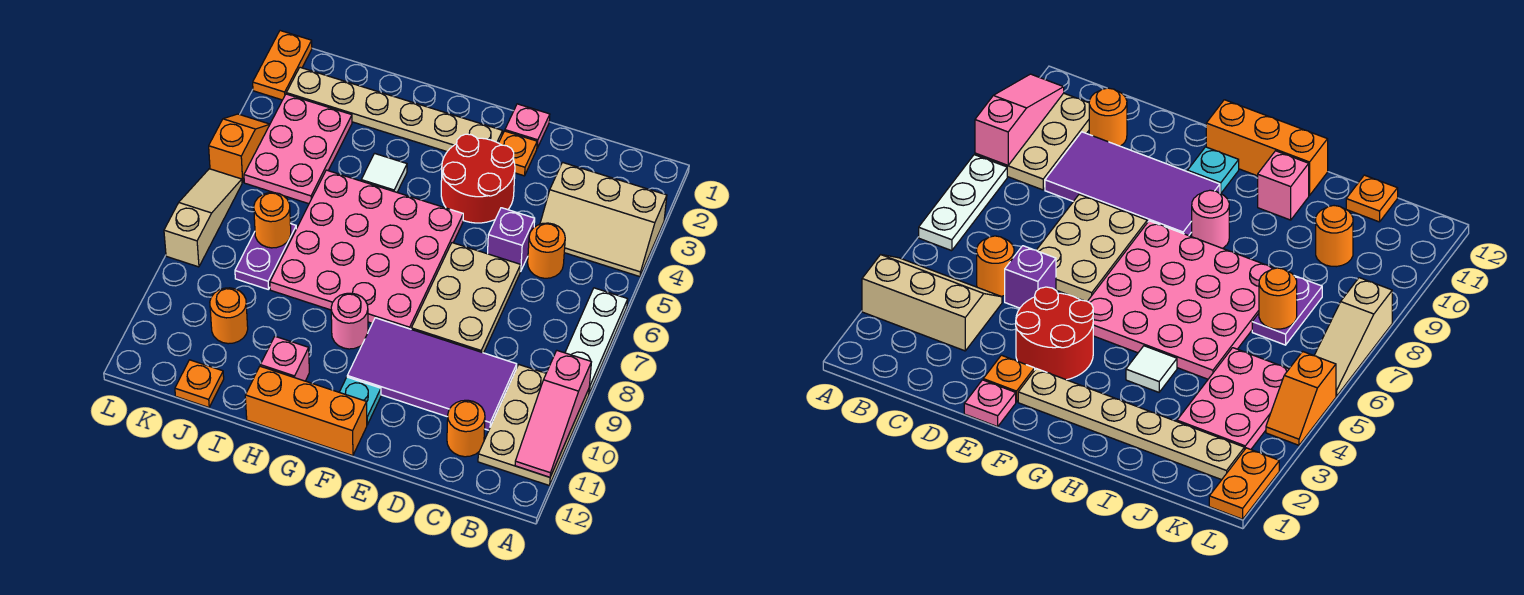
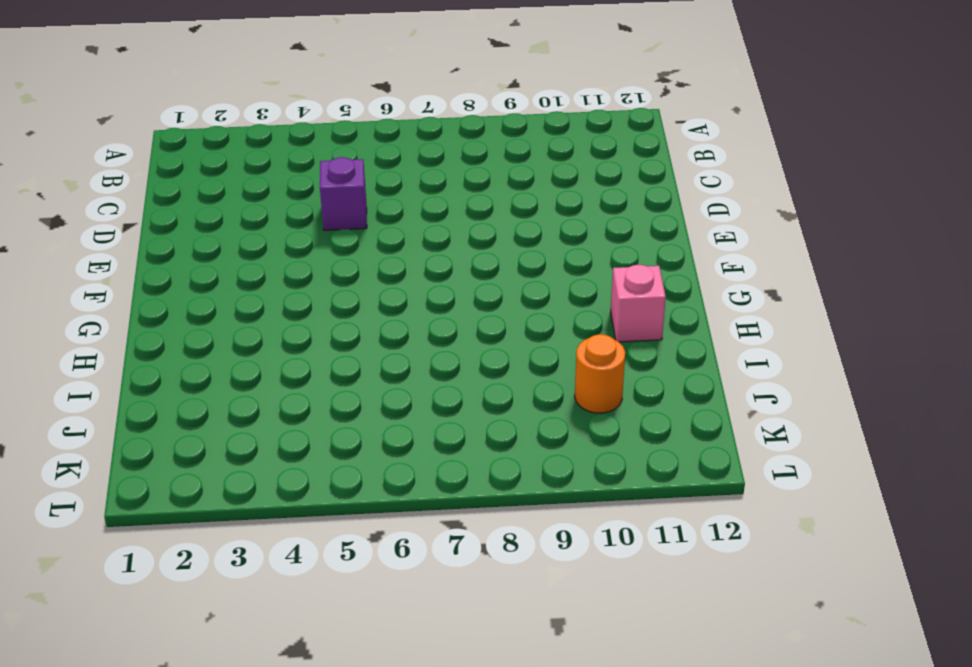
none -> tan 2x3 slope [540,162,667,277]
none -> white 1x3 plate [565,288,628,393]
none -> tan 2x3 plate [478,365,589,486]

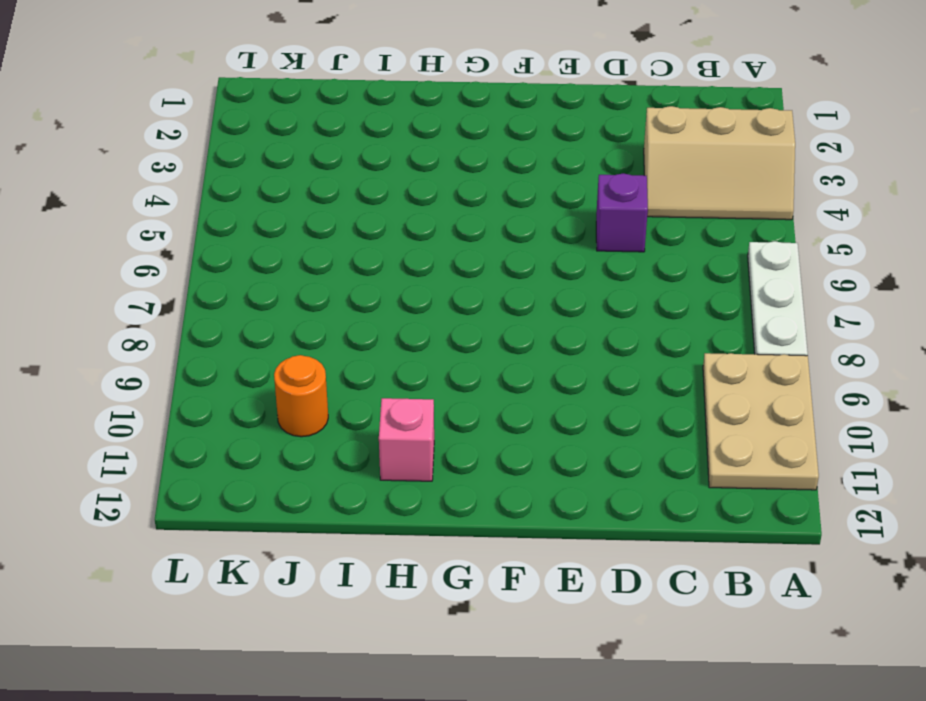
none -> orange 1x1 round brick [528,223,565,278]
none -> purple 2x4 tile [347,318,517,430]
none -> orange 1x1 round brick [447,400,485,457]

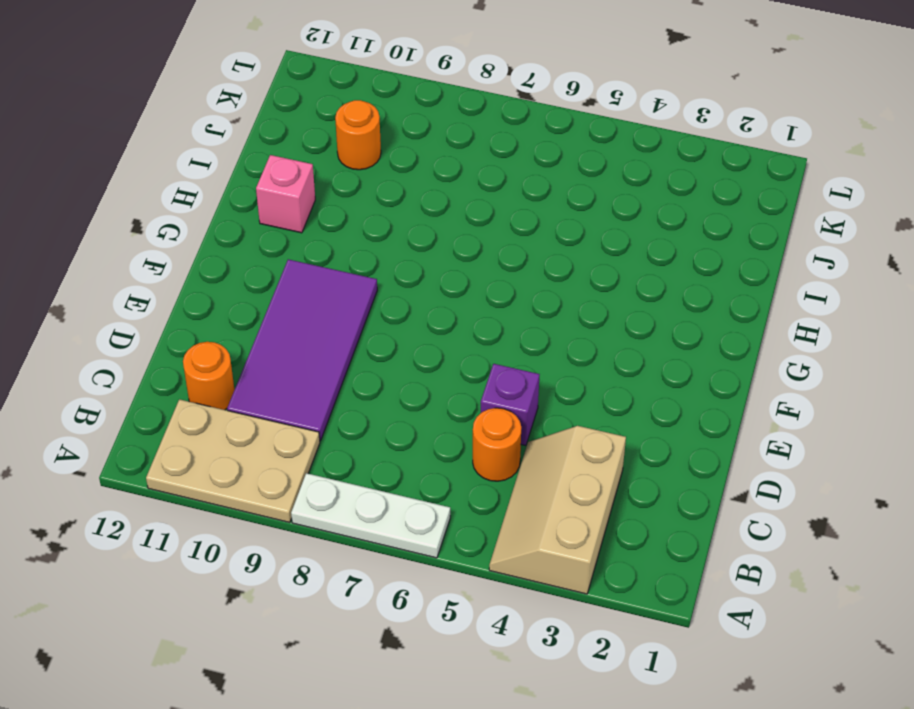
none -> tan 2x3 plate [411,243,521,353]
none -> pink 1x1 plate [505,104,550,148]
none -> orange 1x1 plate [499,131,537,176]

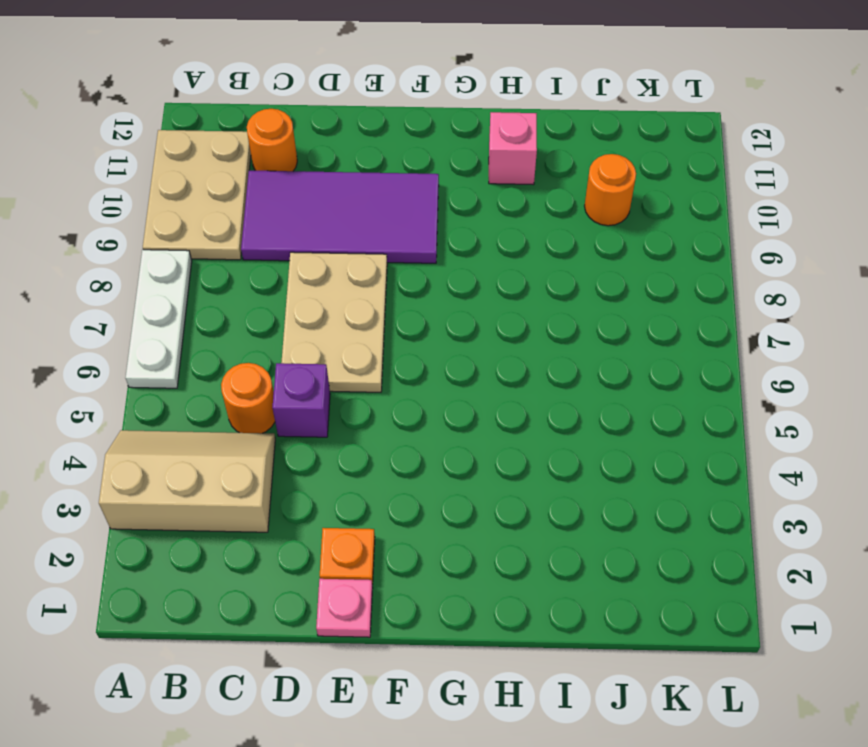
none -> red 2x2 round brick [441,134,515,223]
none -> tan 1x6 plate [286,67,503,152]
none -> pink 4x4 plate [270,170,463,329]

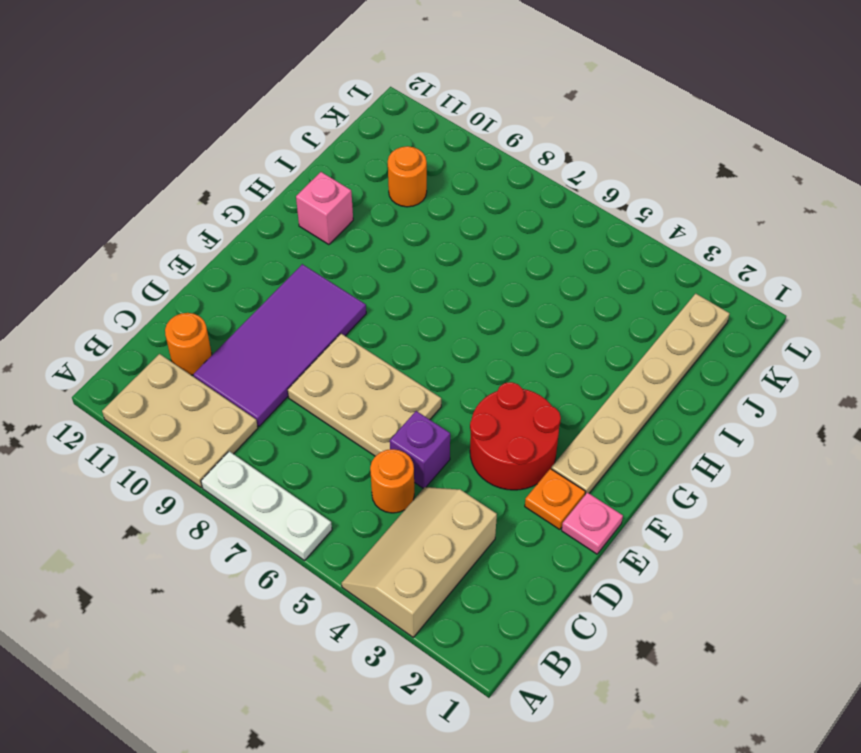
none -> pink 4x4 plate [270,170,463,329]
none -> cyan 1x1 plate [339,377,381,425]
none -> orange 1x3 brick [245,366,367,456]

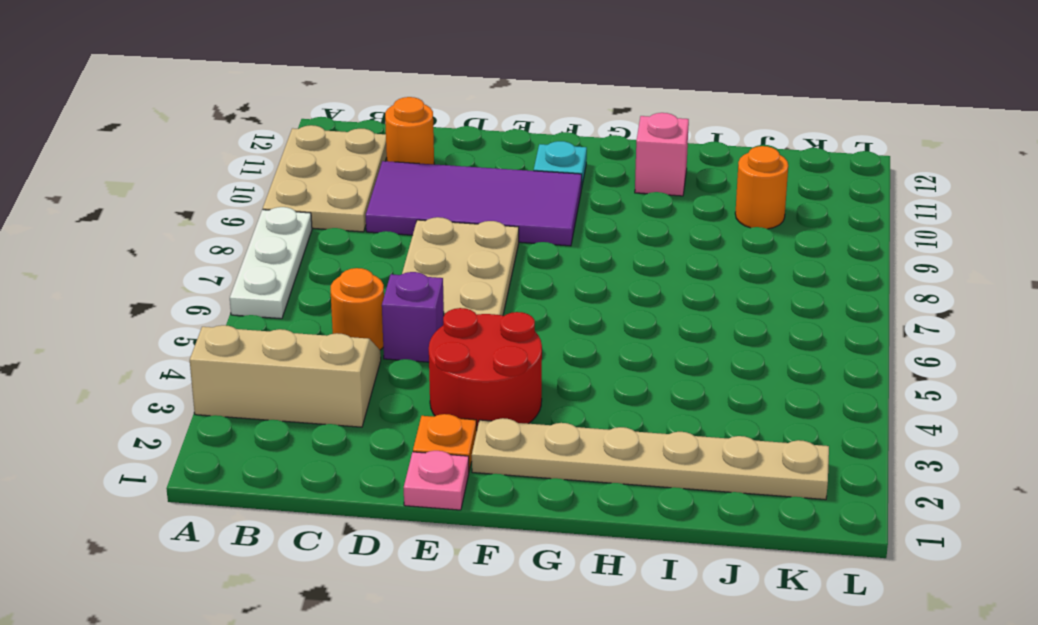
none -> pink 4x4 plate [270,170,463,329]
none -> orange 1x3 brick [245,366,367,456]
none -> pink 1x1 round brick [331,293,368,349]

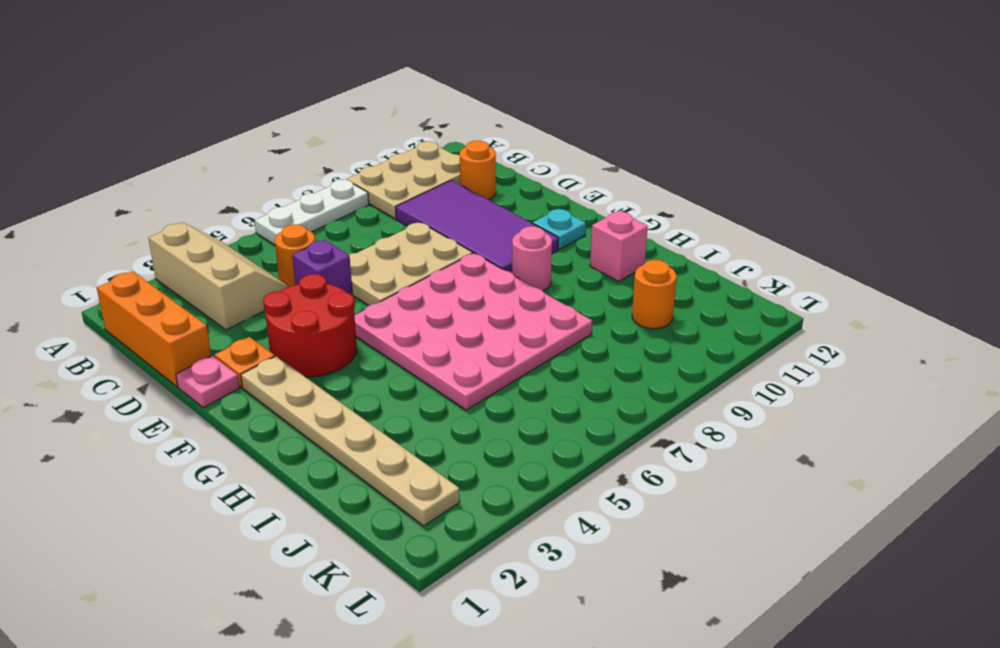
orange 1x3 brick [97,271,211,387] -> orange 1x3 brick moved to [245,366,367,456]
none -> white 1x1 tile [361,153,407,192]
none -> pink 2x3 plate [244,94,352,204]
none -> purple 1x2 plate [235,224,296,290]

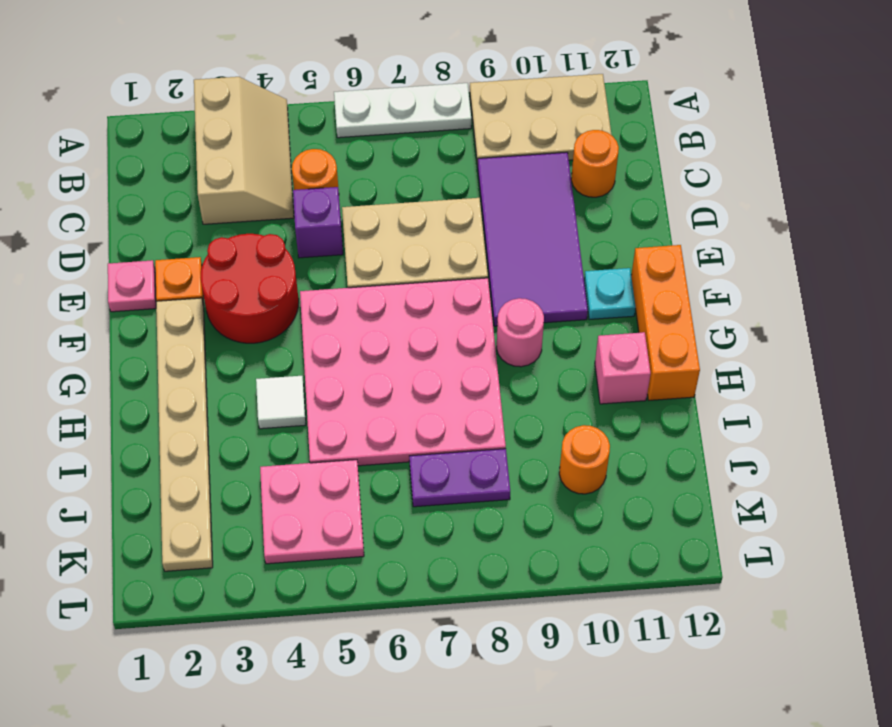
pink 2x2 plate [260,460,364,564] -> pink 2x3 plate [244,94,352,204]
none -> orange 1x1 plate [175,360,224,407]
none -> orange 1x2 plate [253,31,312,100]
none -> orange 1x2 slope [209,114,270,182]

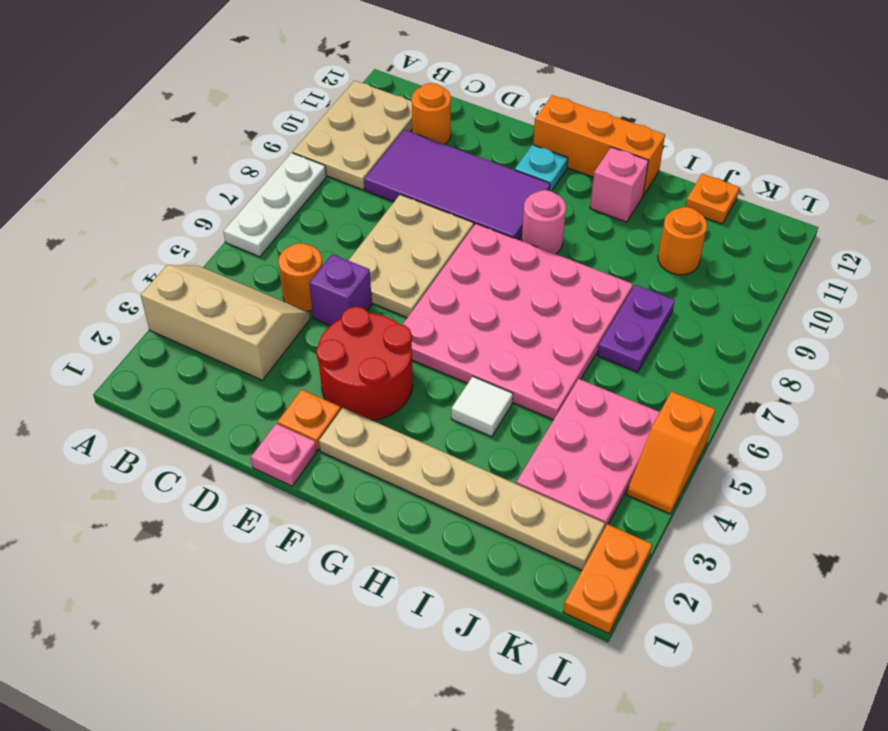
none -> tan 1x3 slope [164,169,242,267]
none -> pink 1x3 slope [515,351,591,477]
none -> orange 1x1 round brick [254,193,291,248]

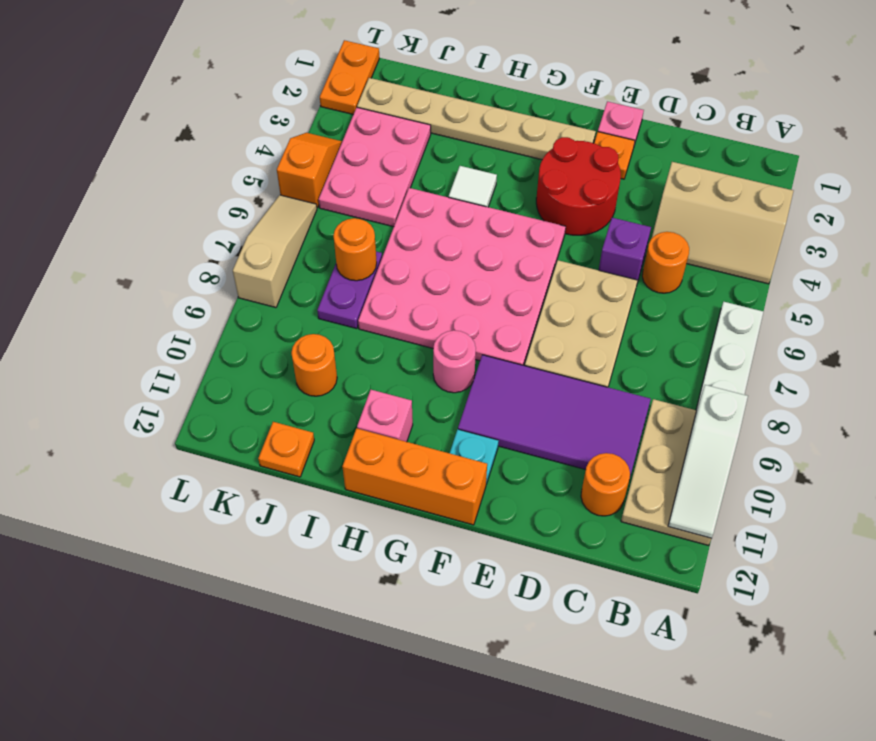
white 1x3 slope [668,385,748,538] -> pink 1x3 slope [515,351,591,477]

